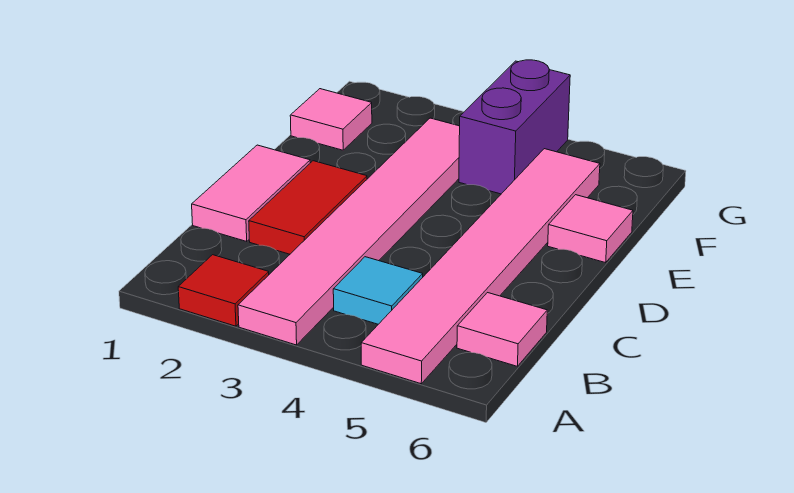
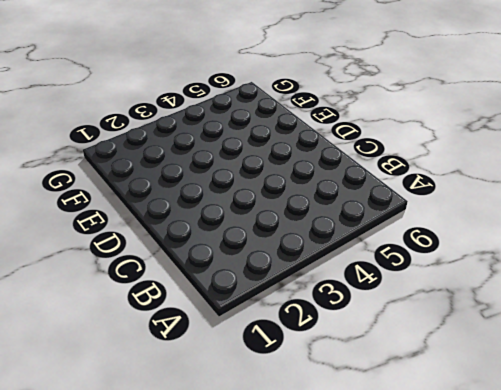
none -> red 1x1 tile [178,255,269,326]
none -> pink 1x6 tile [238,118,460,345]

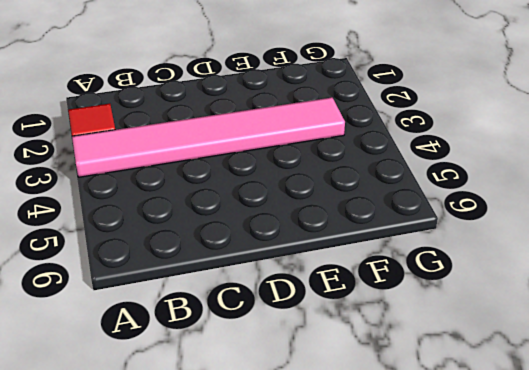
none -> pink 1x6 tile [361,149,600,384]
none -> cyan 1x1 tile [333,257,423,324]

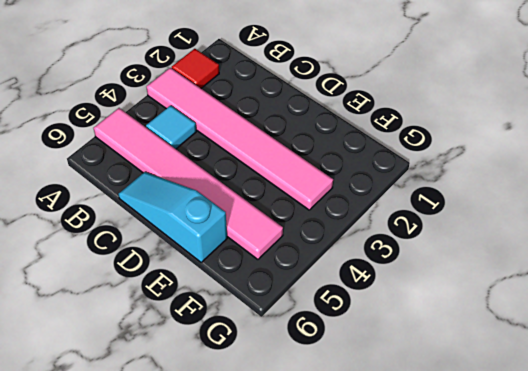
cyan 1x3 slope [118,172,227,262] -> pink 1x1 tile [548,195,633,263]
none -> pink 1x1 tile [457,293,547,366]
none -> pink 1x2 tile [192,145,310,241]

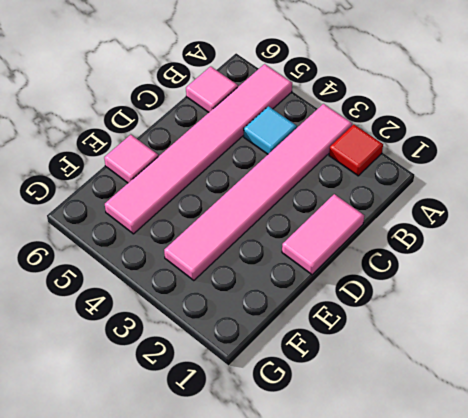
none -> red 1x2 tile [249,161,367,254]
none -> pink 1x1 tile [290,89,372,150]

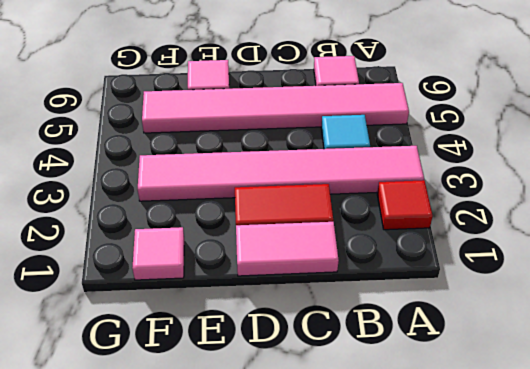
none -> purple 1x2 brick [459,60,570,194]

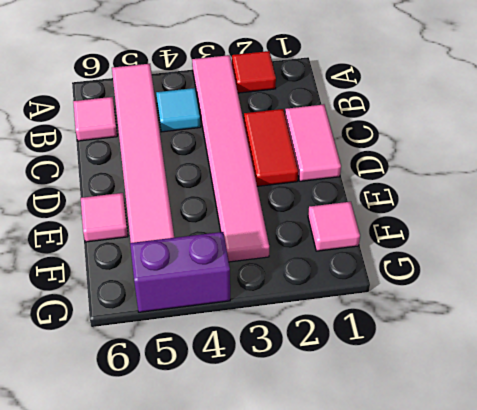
purple 1x2 brick [130,232,230,312] -> purple 1x2 brick turned to [459,60,570,194]

